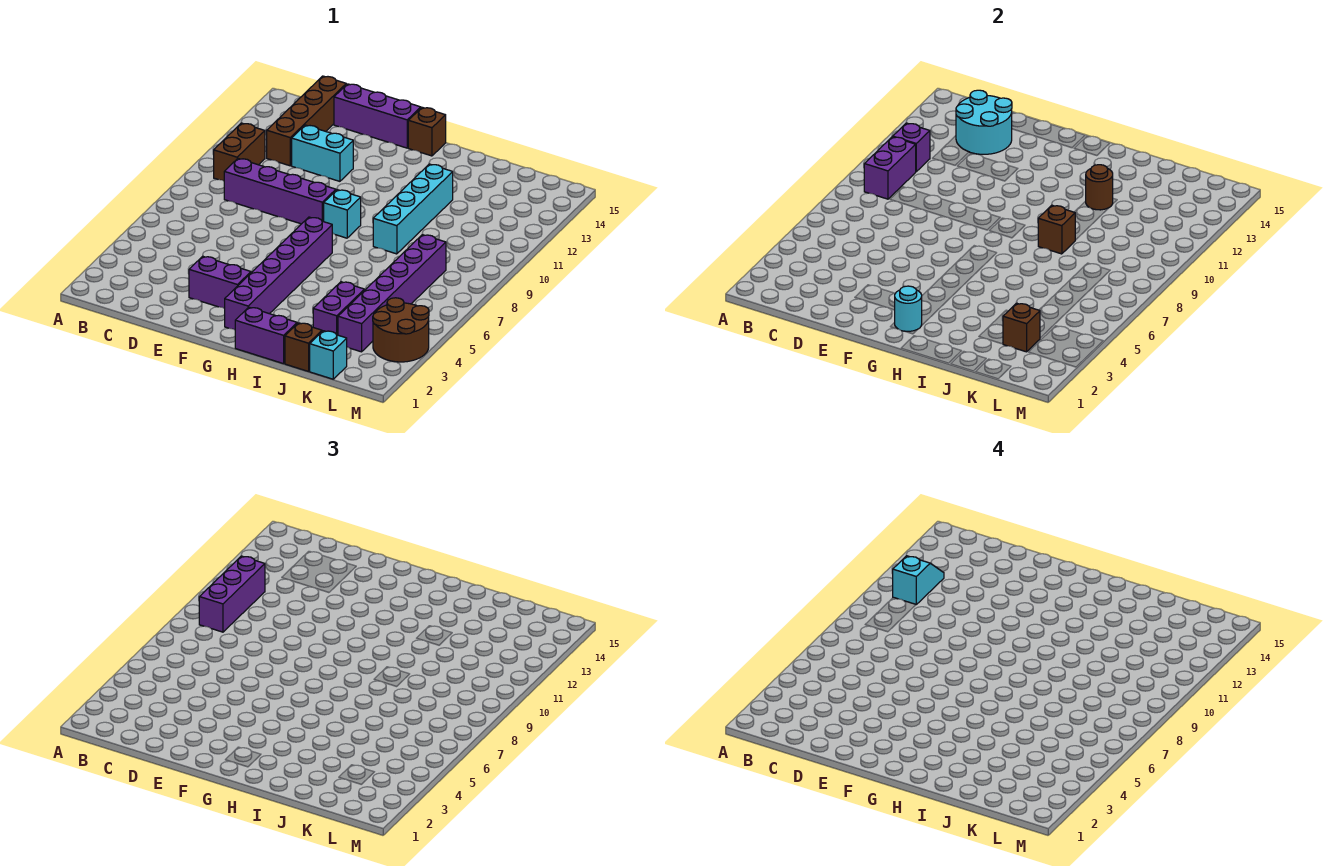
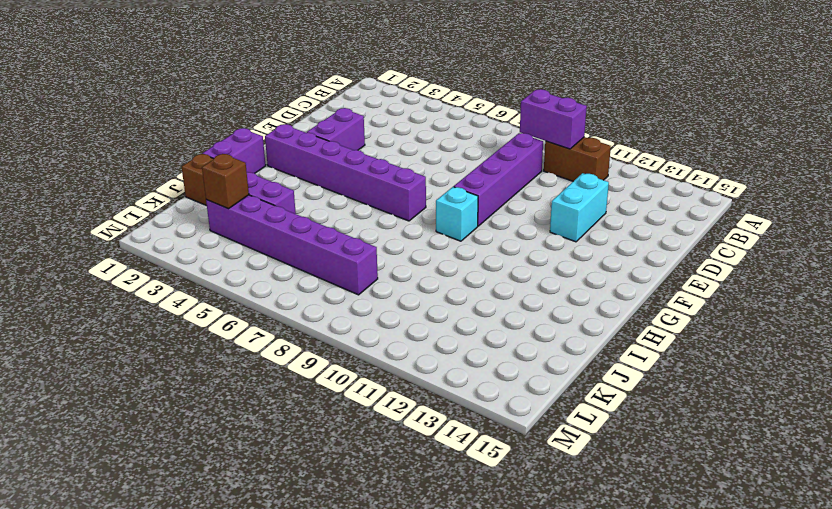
none -> brown 1x4 brick [267,76,346,166]
none -> purple 1x3 brick [334,84,421,148]
none -> brown 1x1 brick [408,107,446,156]

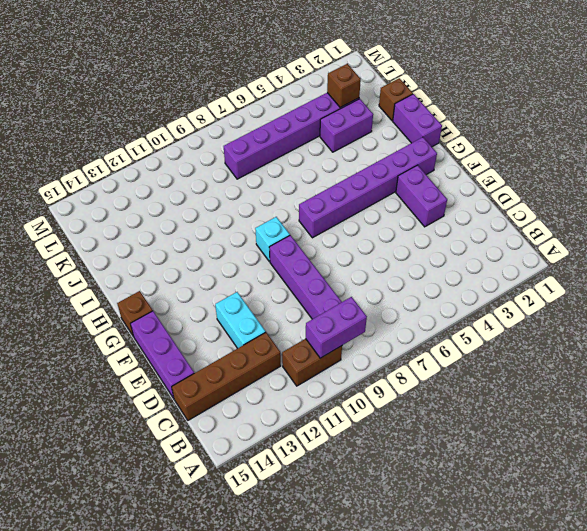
none -> cyan 1x4 brick [373,164,453,254]
none -> cyan 1x1 brick [310,331,347,379]
none -> brown 2x2 round brick [373,298,429,362]

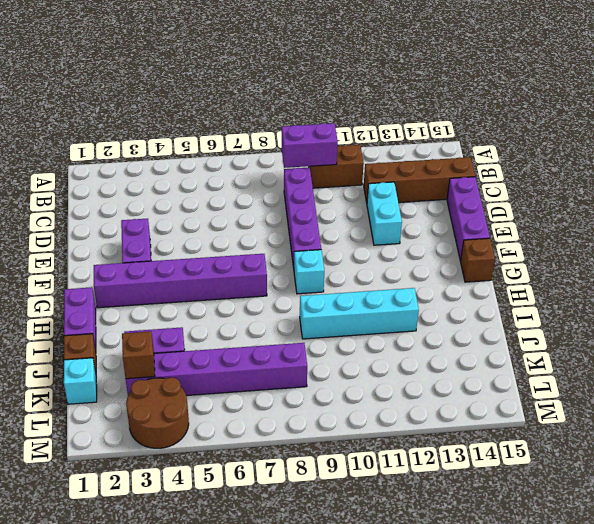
none -> purple 1x1 brick [893,123,930,171]
none -> cyan 2x2 round brick [956,90,1012,154]
none -> cyan 1x1 round brick [895,286,922,331]

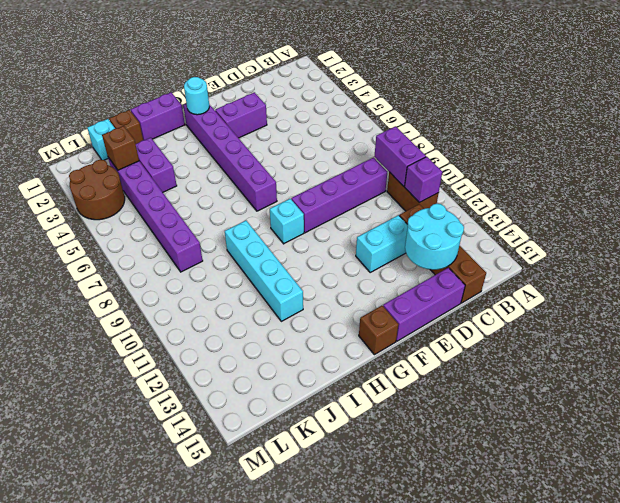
none -> brown 1x1 brick [1038,205,1075,254]
none -> brown 1x1 round brick [1086,165,1113,210]
none -> purple 1x3 brick [199,556,265,632]

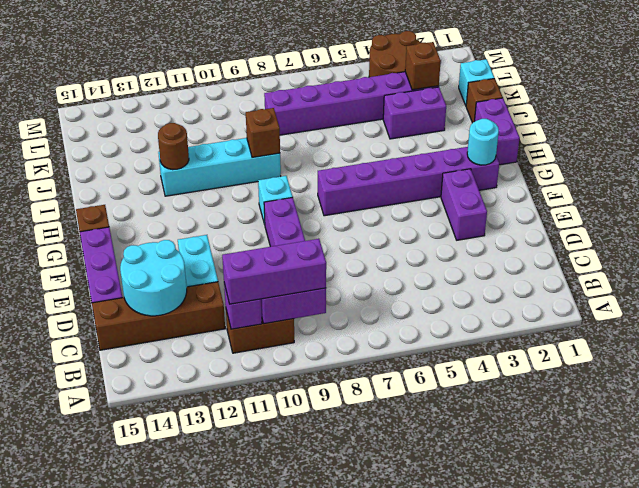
none -> cyan 1x2 slope [893,556,944,604]

